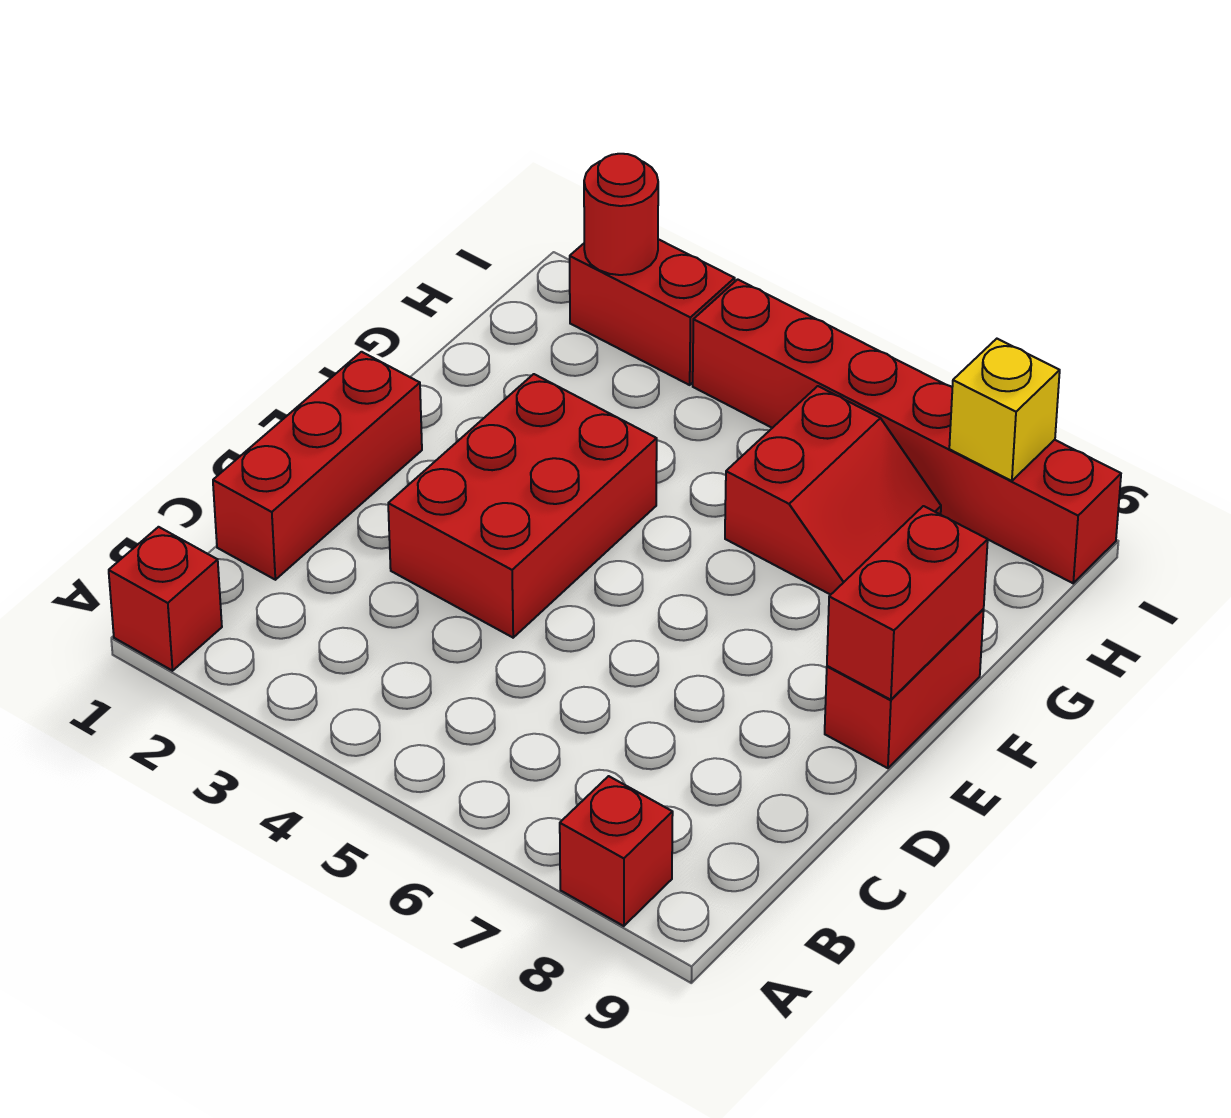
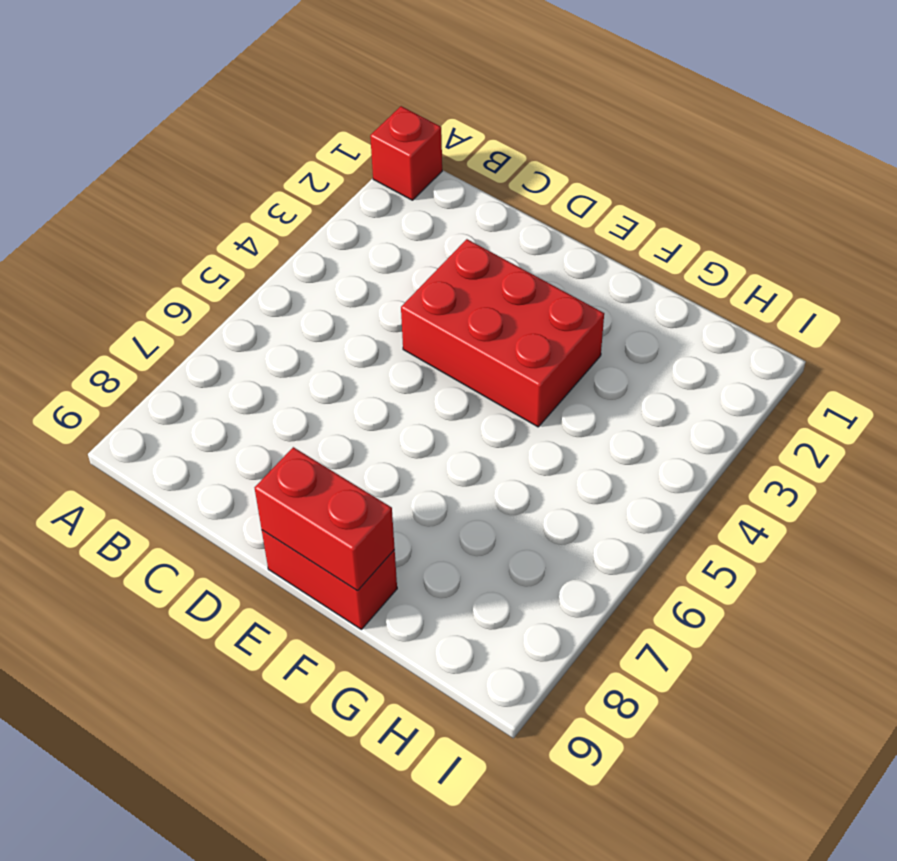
none -> red 1x1 brick [560,776,673,926]
none -> red 1x3 brick [213,352,422,580]

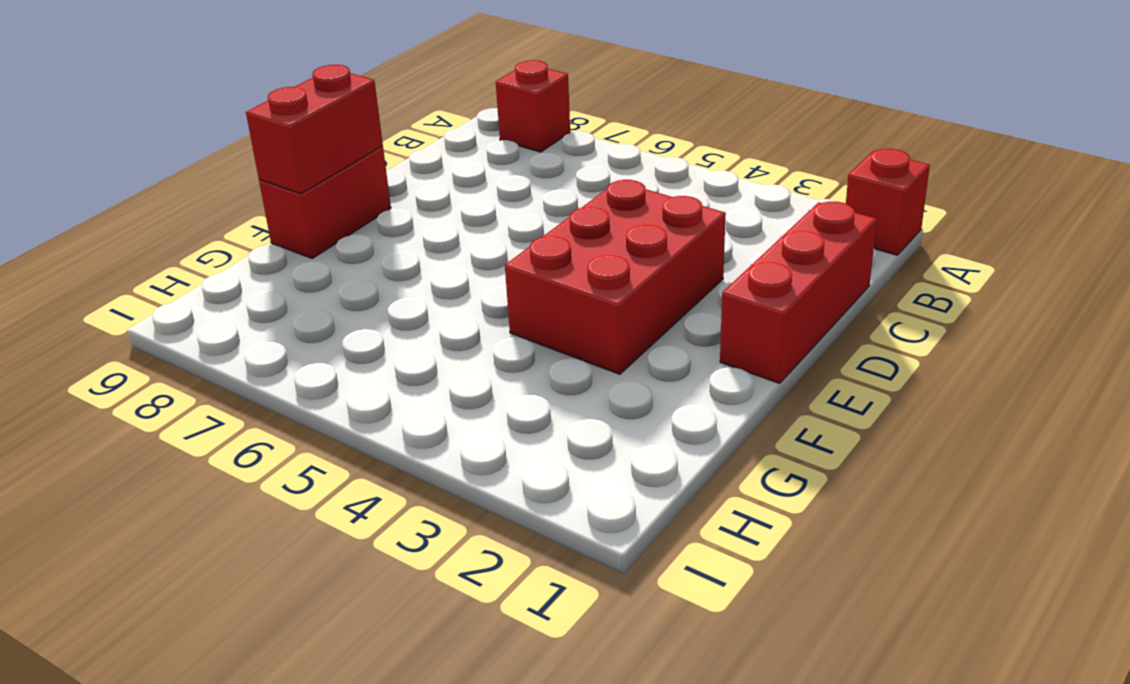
none -> red 2x2 slope [725,386,941,595]
none -> red 1x2 brick [570,239,735,385]

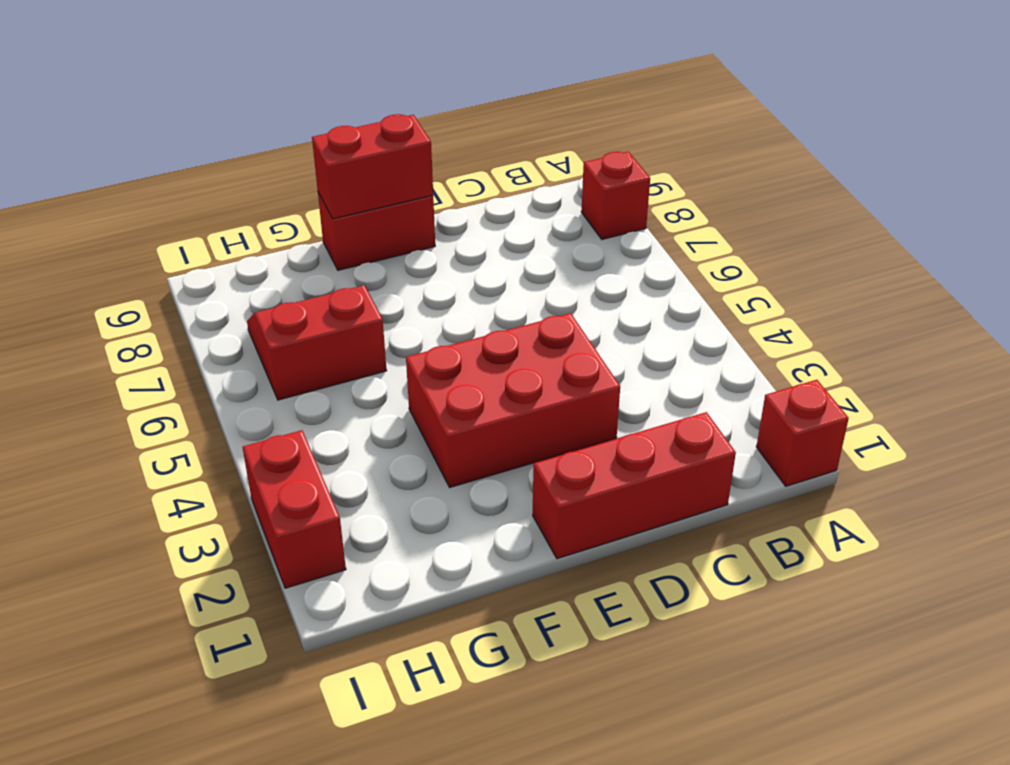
none -> red 1x6 brick [693,279,1121,583]
none -> red 1x1 round brick [584,154,658,275]

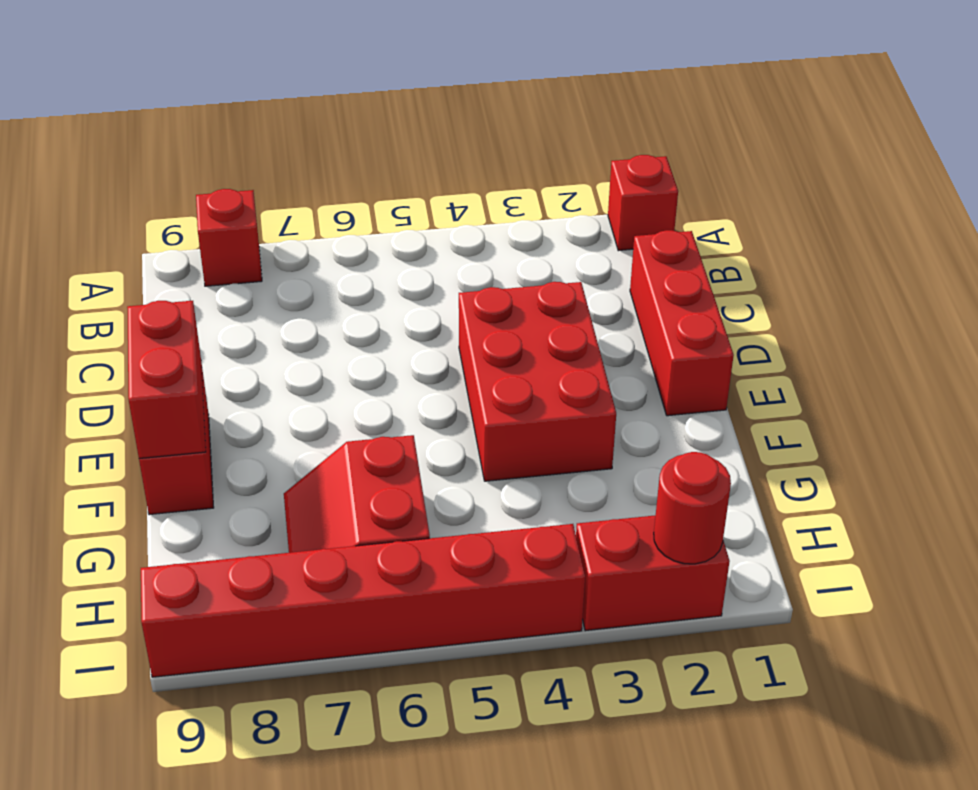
none -> yellow 1x1 brick [949,339,1060,481]

